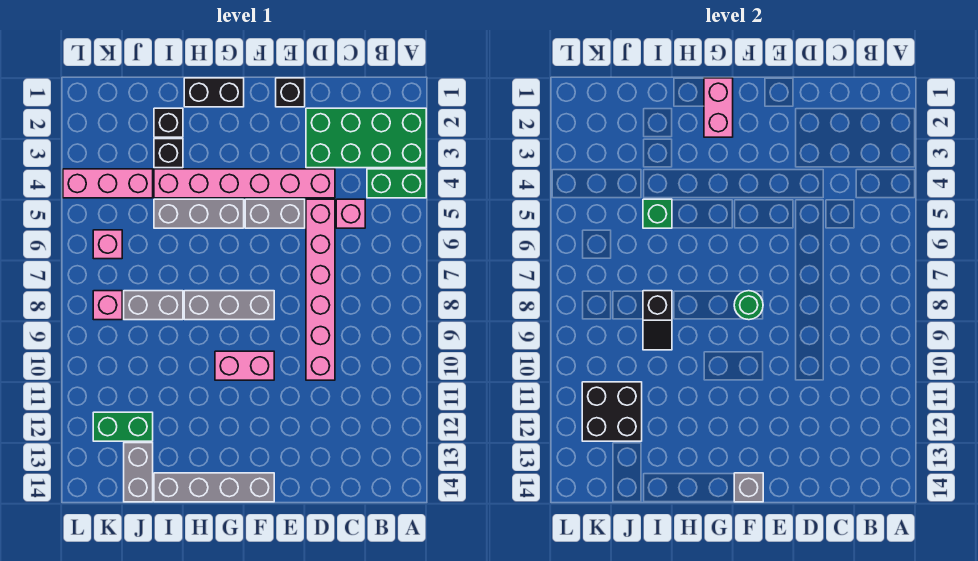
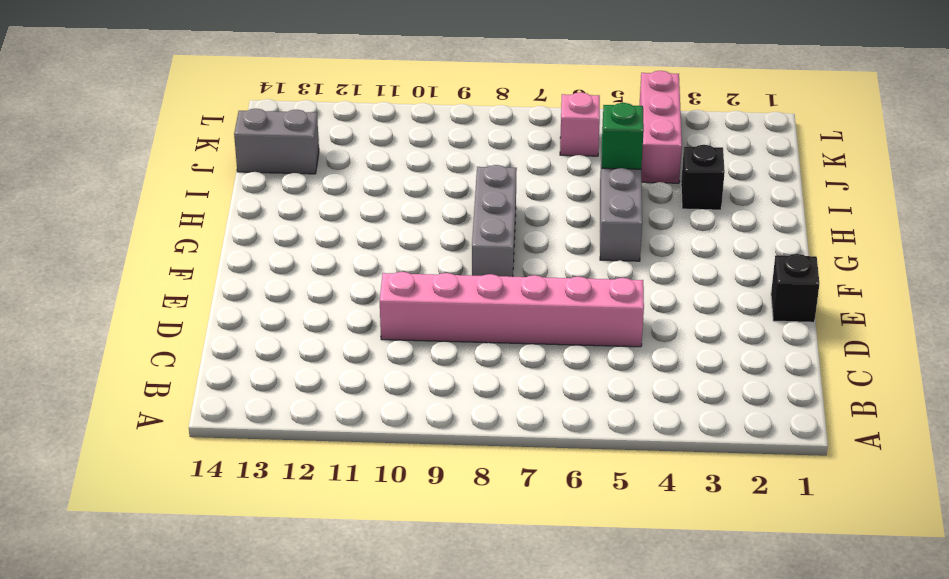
none -> green 2x4 brick [306,108,426,168]
none -> green 1x2 brick [367,169,426,198]
none -> pink 1x1 brick [336,199,365,228]

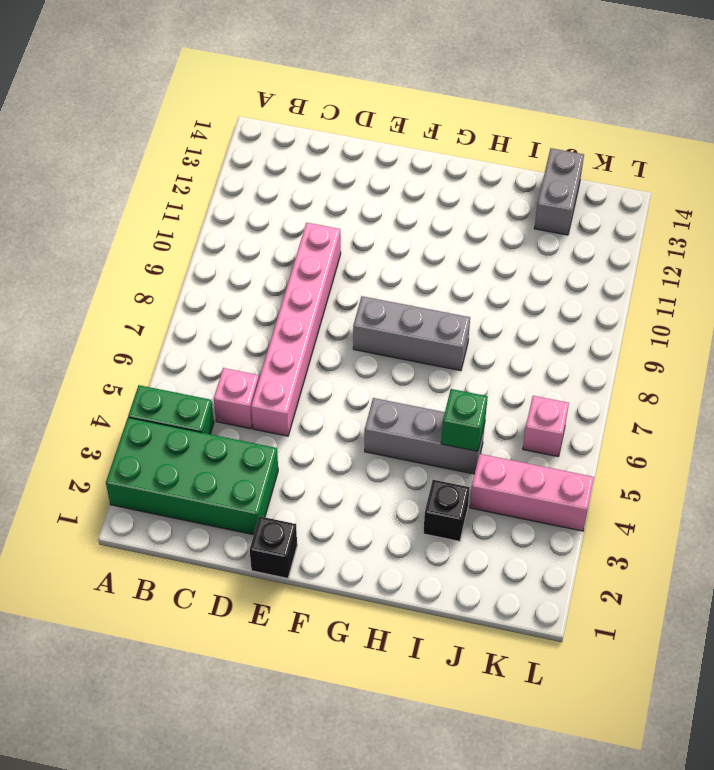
none -> pink 1x6 brick [154,169,335,198]
none -> grey 1x2 brick [245,199,305,228]
none -> pink 1x2 brick [215,351,274,380]

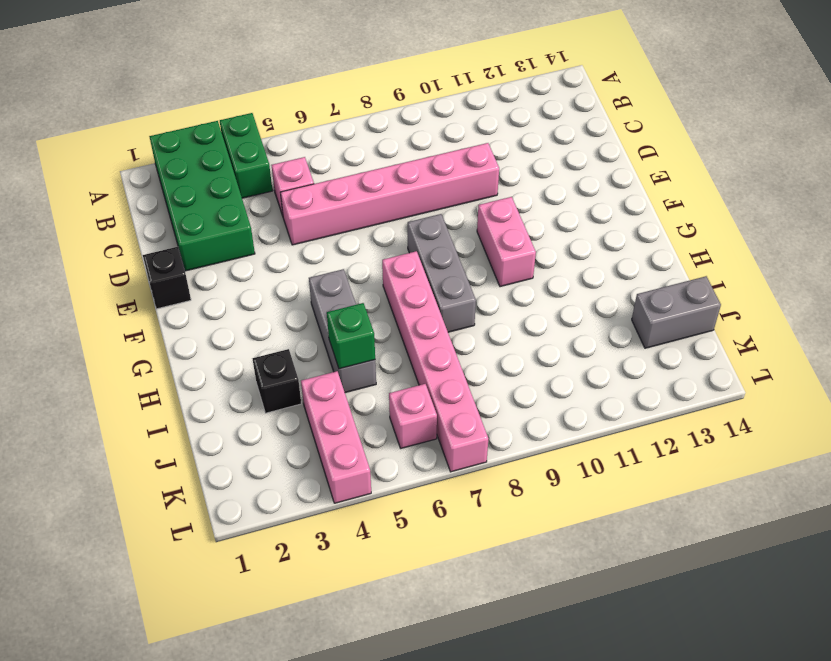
pink 1x6 brick [382,251,488,472] -> pink 1x6 brick moved to [154,169,335,198]
none -> grey 1x2 brick [245,199,305,228]
none -> grey 1x4 brick [154,473,274,502]
none -> black 1x2 brick [184,78,244,107]

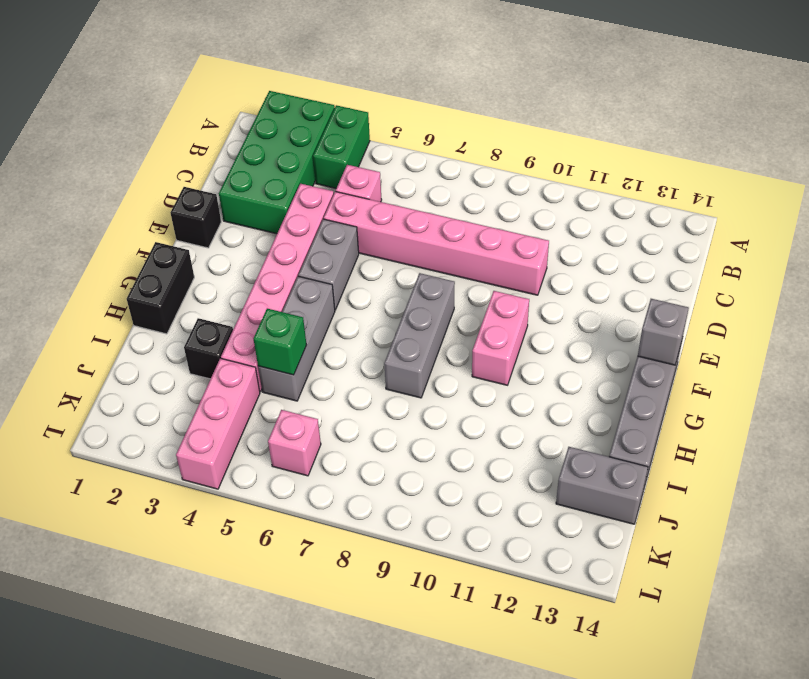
none -> black 1x1 brick [154,108,183,137]
none -> grey 1x2 brick [124,291,183,320]
none -> green 1x2 brick [93,412,153,441]

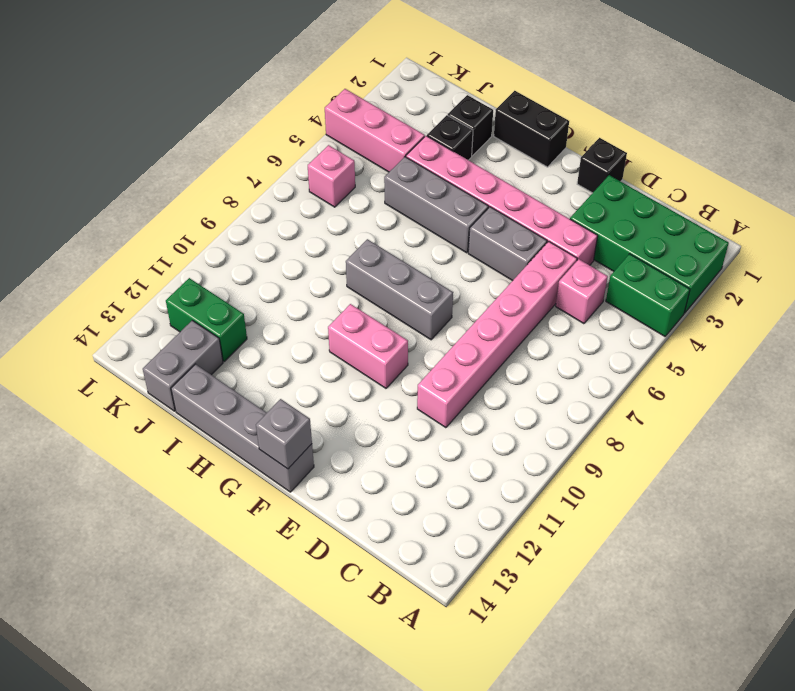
none -> grey 1x2 brick [124,291,183,320]
none -> pink 1x1 brick [93,291,122,320]
none -> green 1x1 round brick [734,291,763,320]

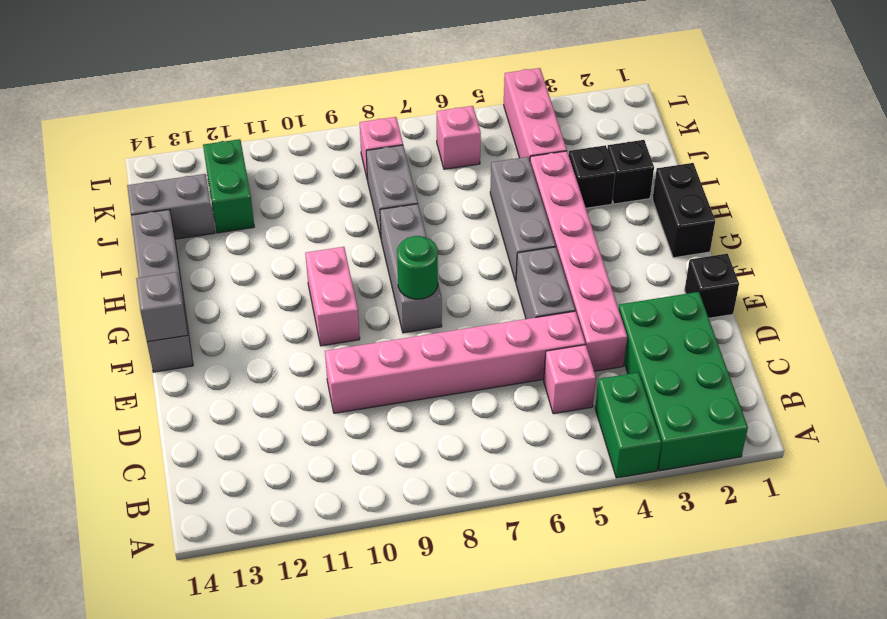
none -> pink 1x2 brick [704,78,733,137]
none -> green 1x1 brick [643,199,672,228]
none -> black 1x2 slope [643,291,672,350]

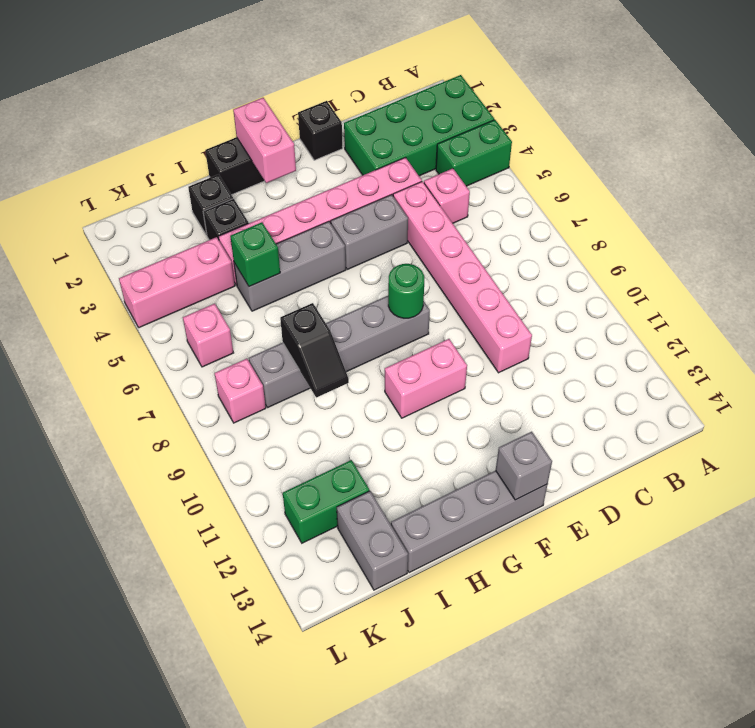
none -> black 2x2 brick [582,382,642,441]

